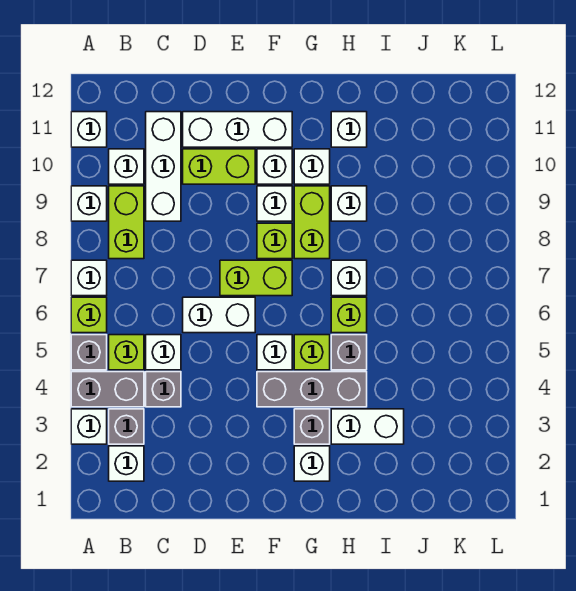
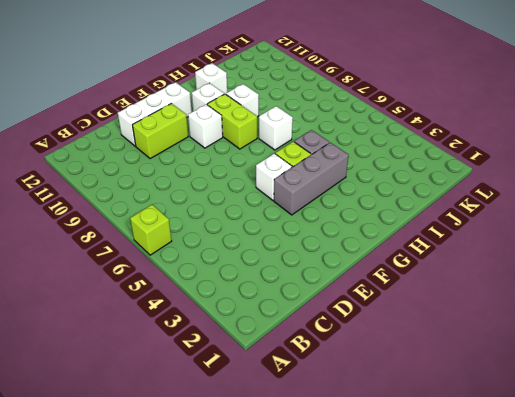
none -> white 1x1 brick [71,409,107,444]
none -> grey 1x2 brick [71,372,144,407]
none -> grey 1x1 brick [71,335,107,370]
none -> white 1x1 brick [71,260,107,296]

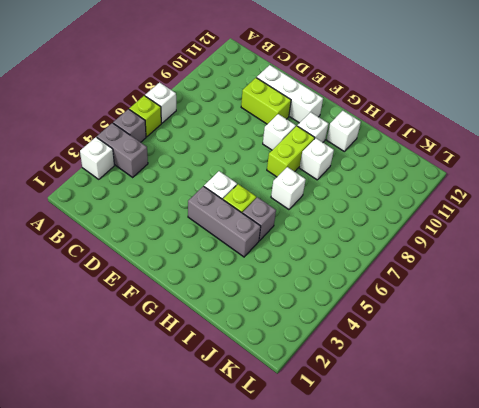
none -> white 1x1 brick [71,186,107,221]
none -> white 1x1 brick [71,112,107,147]
none -> white 1x1 brick [109,446,144,481]
none -> grey 1x1 brick [109,409,144,444]

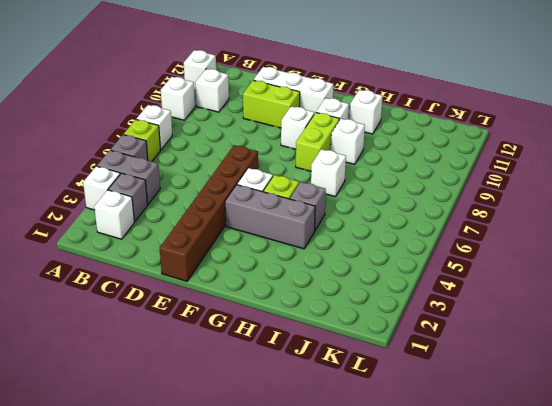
brown 1x6 brick [160,145,258,281] -> white 1x2 brick [183,297,255,333]
none -> lime 1x1 brick [109,335,144,370]
none -> lime 1x2 brick [109,186,144,259]
none -> grey 1x1 brick [146,372,181,407]
none -> white 1x1 brick [146,335,181,370]

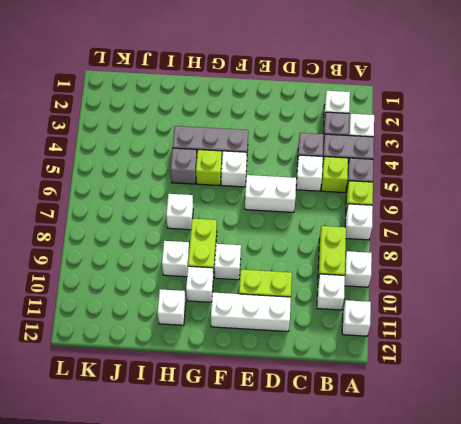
none -> white 1x3 brick [146,112,181,221]
none -> lime 1x2 brick [220,260,292,296]
none -> lime 1x1 brick [257,223,292,259]
none -> white 1x1 brick [257,149,292,184]

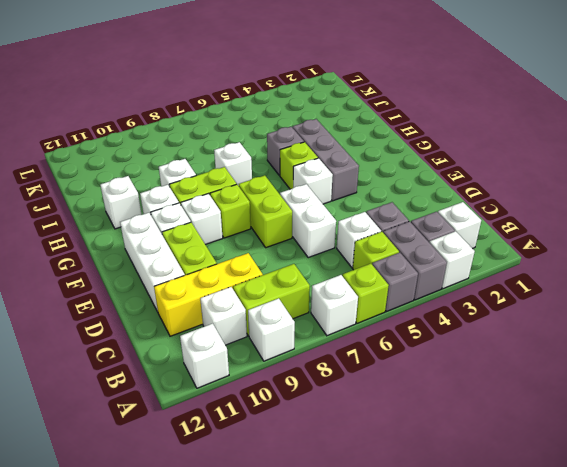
yellow 1x3 brick [154,253,263,336] -> white 1x3 brick [146,112,181,221]
none -> white 1x1 brick [294,446,330,481]
none -> grey 1x1 brick [294,409,330,444]
none -> white 1x2 brick [331,409,404,444]
none -> lime 1x1 brick [331,297,367,333]

